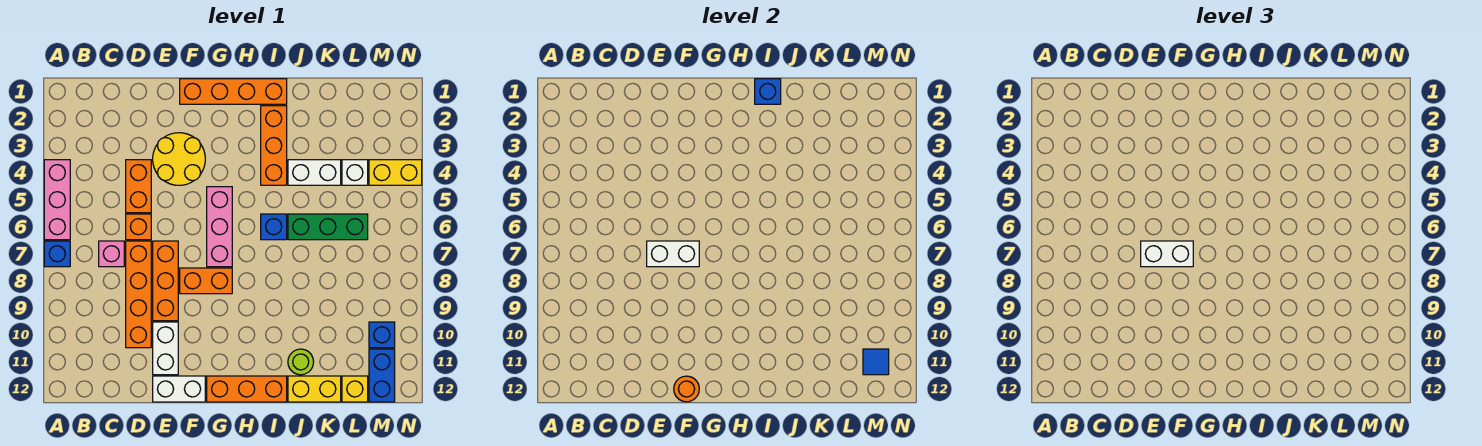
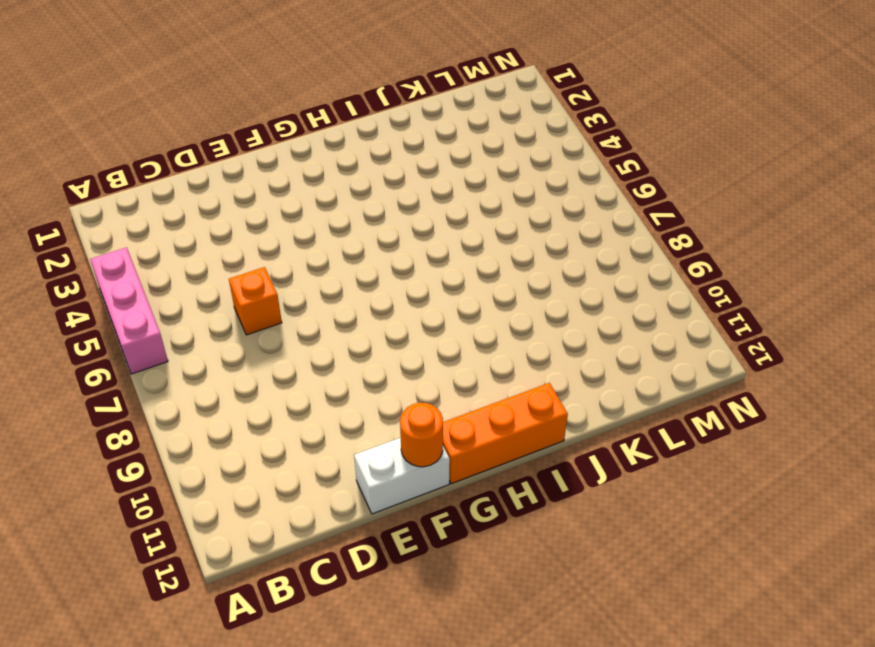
none -> blue 1x1 brick [44,241,70,267]
none -> pink 1x1 brick [99,241,124,267]
none -> orange 1x2 brick [126,160,151,213]
none -> orange 1x4 brick [126,241,151,348]

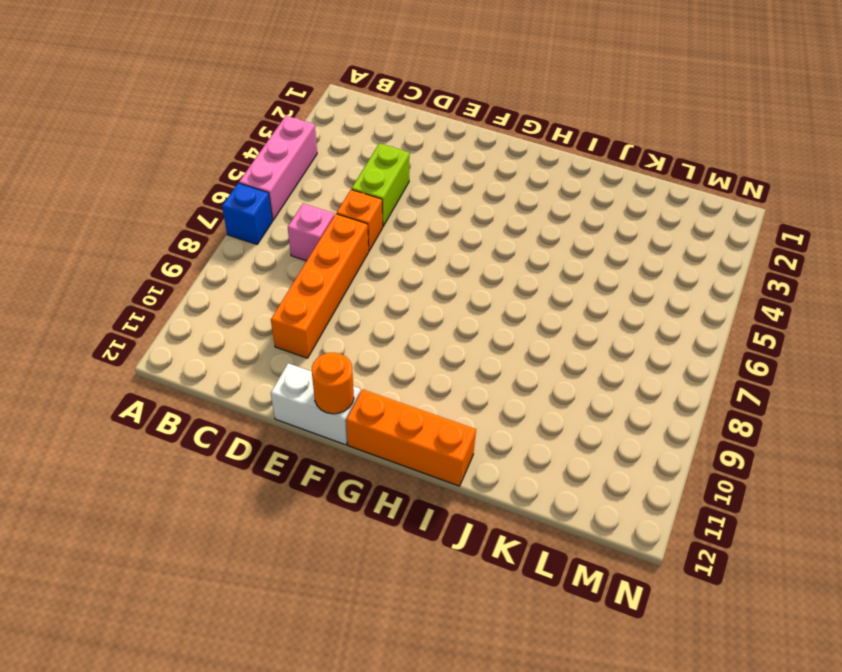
lime 1x2 brick [351,143,410,226] -> orange 1x2 brick [126,160,151,213]
none -> yellow 2x2 round brick [153,133,205,185]
none -> orange 1x3 brick [153,241,178,321]
none -> white 1x2 brick [153,322,178,375]
none -> orange 1x4 brick [180,79,287,104]

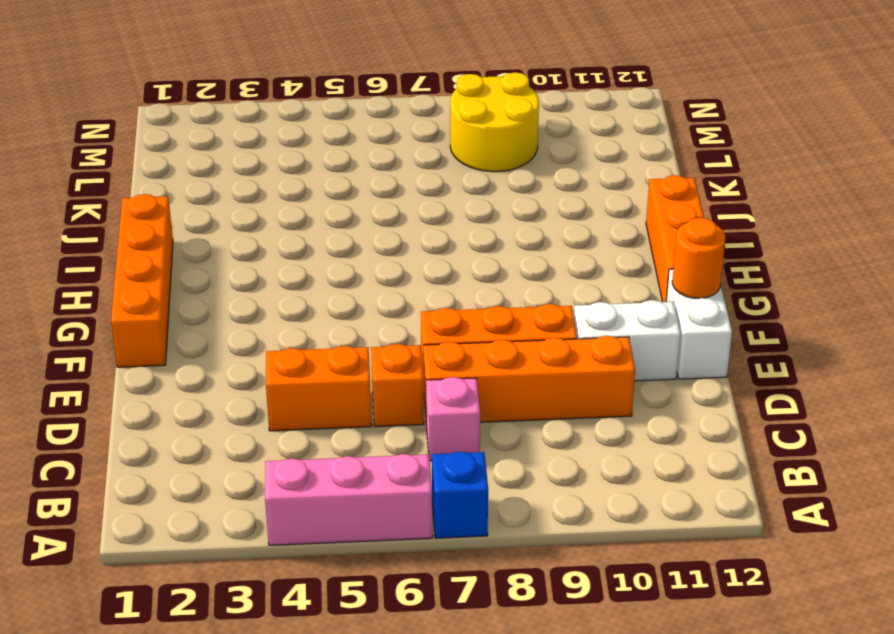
yellow 2x2 round brick [450,72,539,172] -> yellow 2x2 round brick moved to [153,133,205,185]
none -> orange 1x2 brick [180,268,232,294]
none -> pink 1x3 brick [207,187,232,267]
none -> orange 1x3 brick [261,106,287,185]
none -> blue 1x1 brick [261,214,287,240]

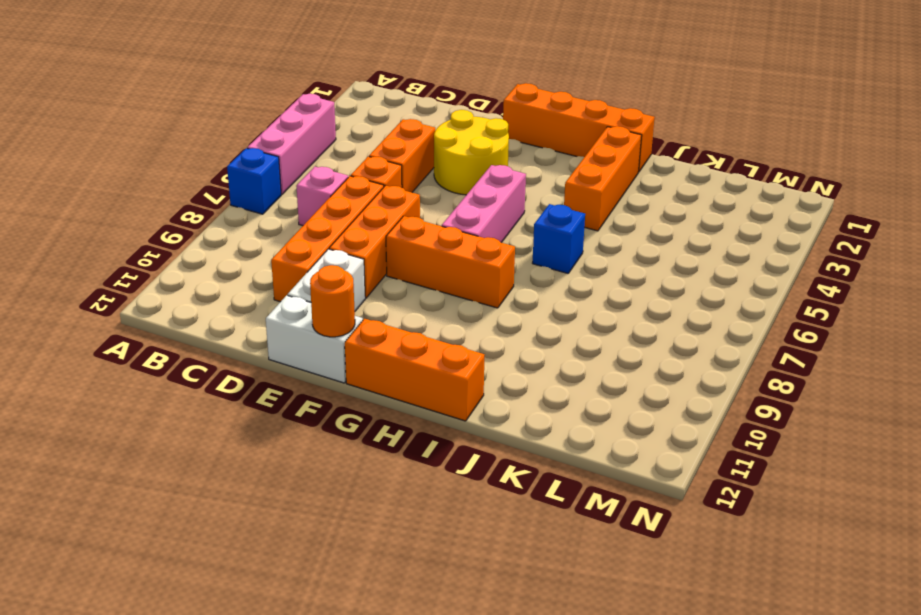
orange 1x3 brick [386,216,515,308] -> orange 1x2 brick [180,268,232,294]
none -> white 1x2 brick [288,160,341,185]
none -> green 1x3 brick [288,214,368,240]
none -> lime 1x1 round brick [288,349,314,375]
none -> yellow 1x2 brick [288,376,341,402]

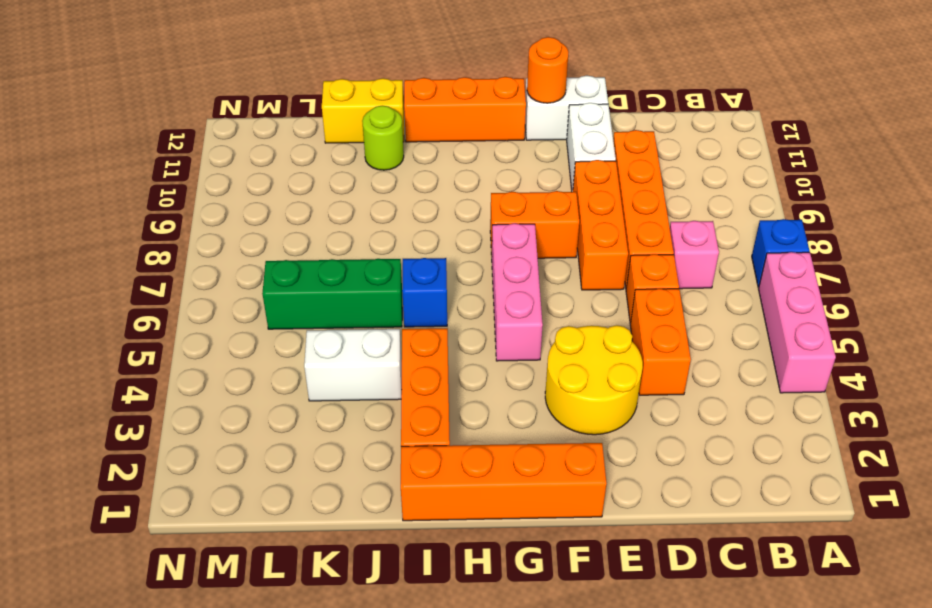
none -> white 1x1 brick [342,160,368,185]
none -> yellow 1x1 brick [342,376,368,402]
none -> yellow 1x2 brick [369,160,422,185]
none -> blue 1x1 brick [369,322,395,348]

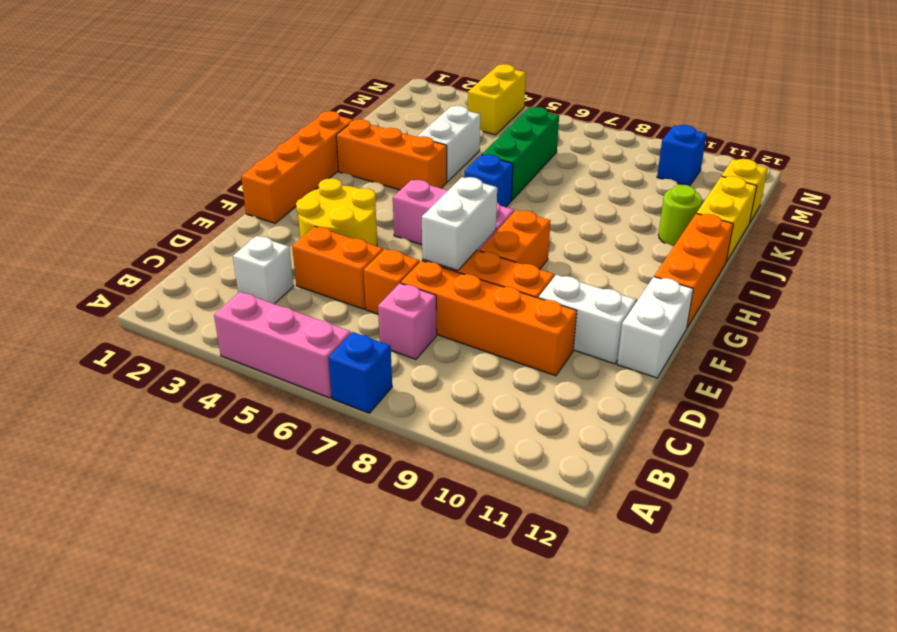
white 1x1 brick [233,236,294,304] -> white 1x1 brick moved to [342,160,368,185]
none -> blue 1x2 brick [369,349,395,402]
none -> orange 1x1 round brick [674,376,699,402]
none -> blue 1x1 brick [755,79,781,104]
none -> blue 1x1 tile [863,349,889,375]

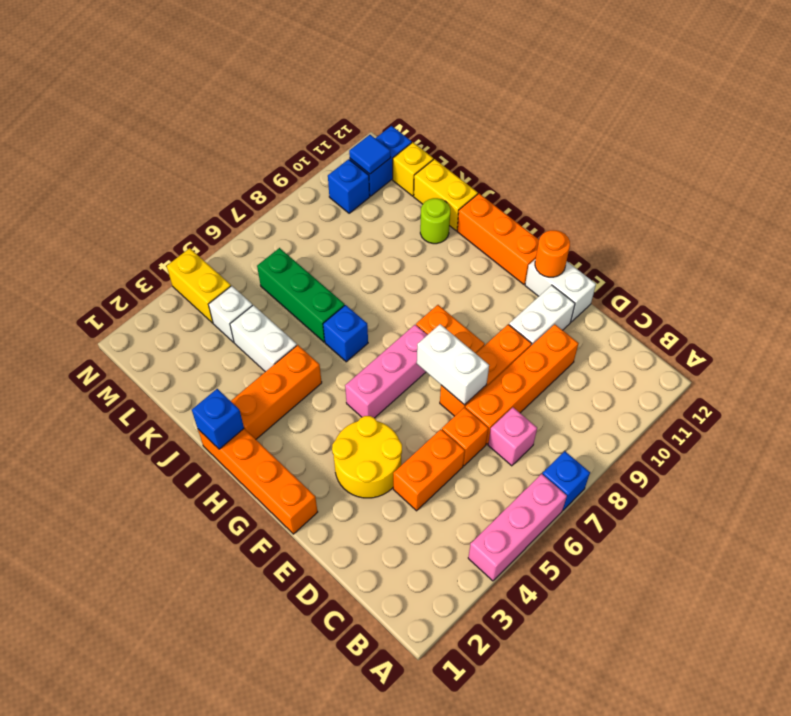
none -> white 1x2 brick [1141,241,1193,267]

